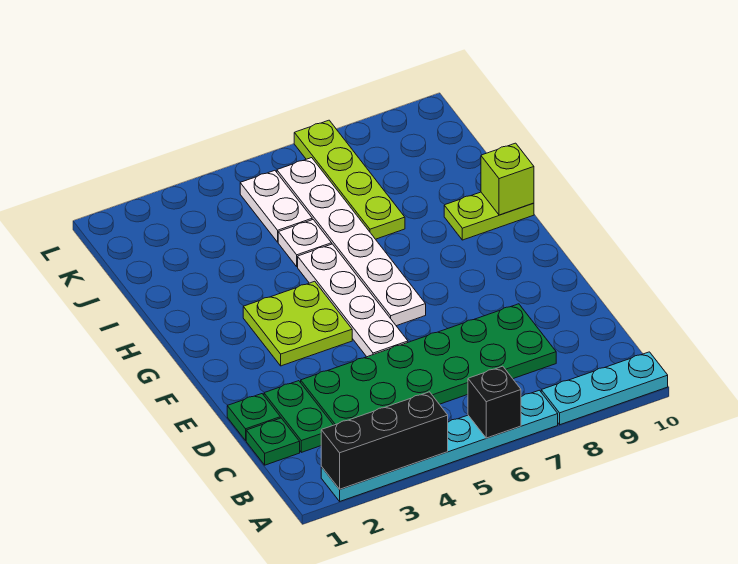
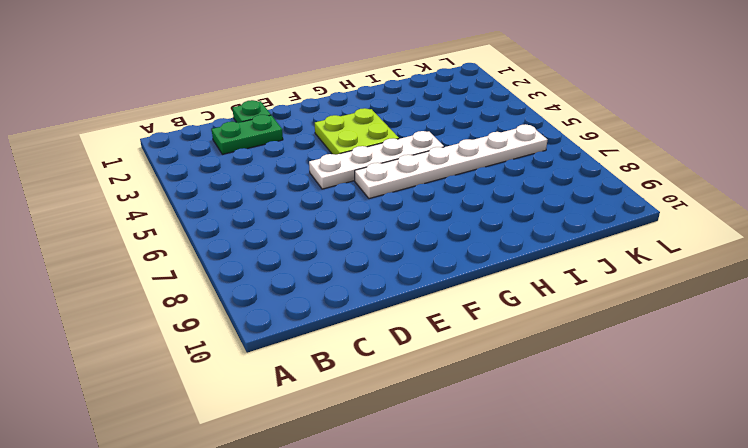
none -> cyan 1x6 plate [321,390,558,501]
none -> cyan 1x3 plate [541,352,668,425]
none -> green 1x1 plate [246,418,300,465]

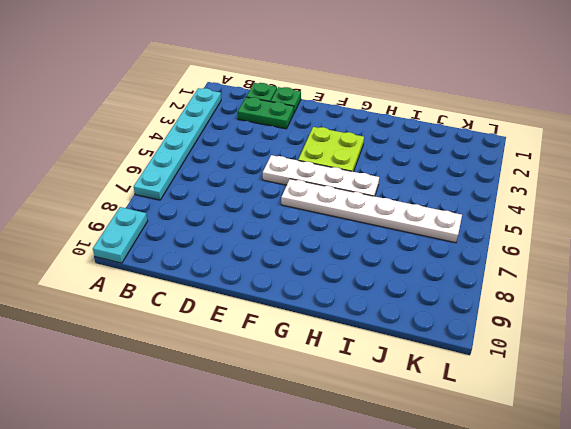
cyan 1x2 plate [93,207,148,263] -> cyan 1x3 plate [541,352,668,425]
none -> green 2x6 plate [301,304,556,425]
none -> lime 1x2 plate [444,192,534,240]
none -> white 1x1 plate [278,220,332,267]

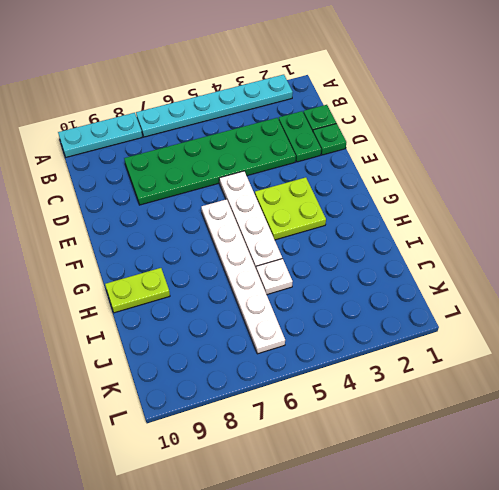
none -> lime 1x4 plate [294,120,405,239]
none -> white 1x2 plate [240,171,312,242]
none -> black 1x3 brick [321,392,448,489]

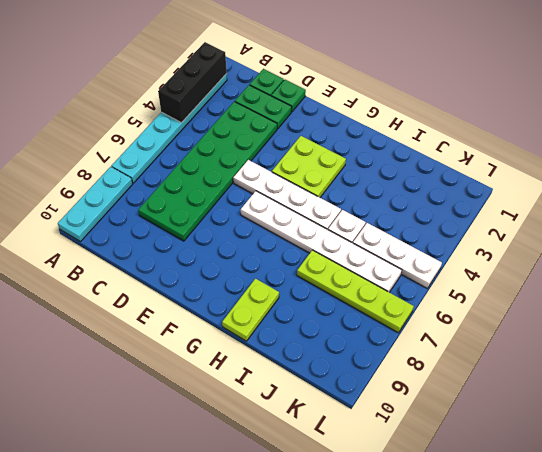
white 1x3 plate [353,223,442,288] -> white 1x2 plate [240,171,312,242]
none -> black 1x1 brick [468,366,521,438]
none -> lime 1x1 brick [481,143,534,215]

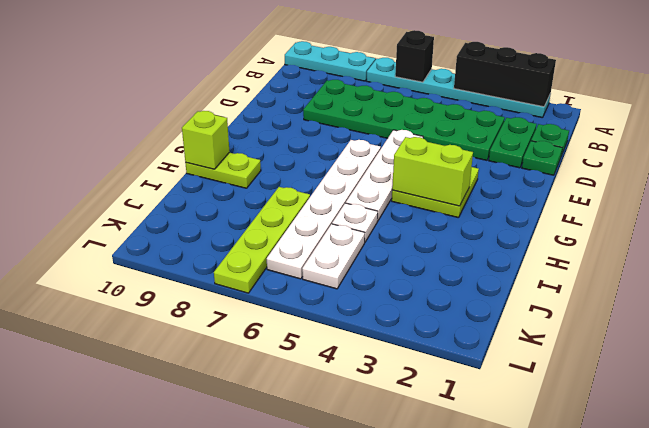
lime 1x2 brick [392,137,473,206] -> none

